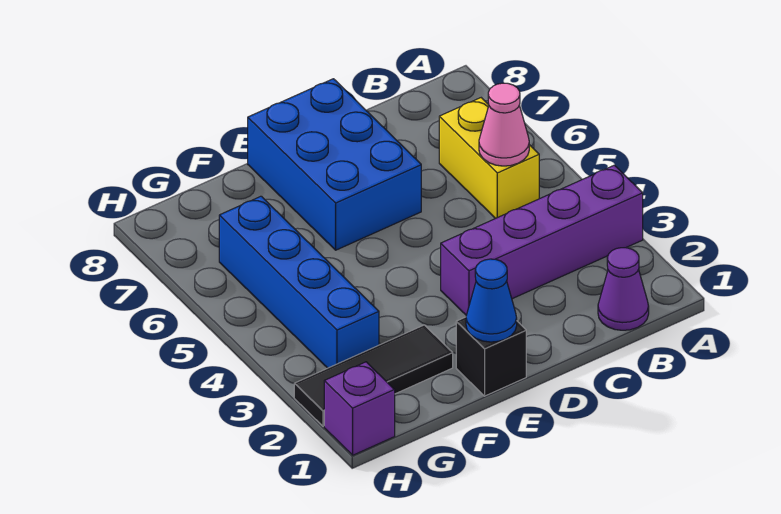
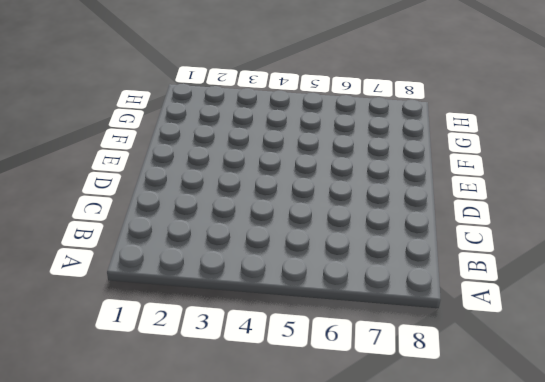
none -> purple 1x4 brick [441,165,643,315]
none -> purple 1x1 cone [598,248,649,330]

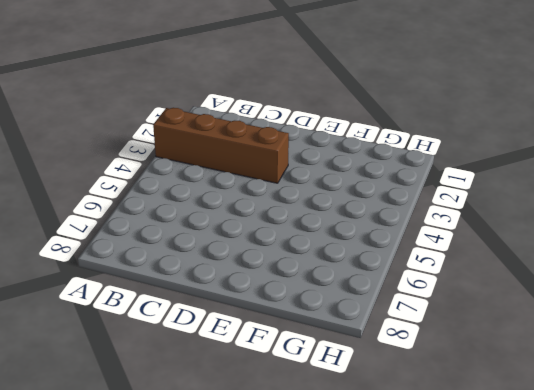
brown 1x4 brick [153,108,289,183] -> purple 1x4 brick [441,165,643,315]
none -> purple 1x1 cone [598,248,649,330]
none -> yellow 1x2 brick [439,98,539,219]

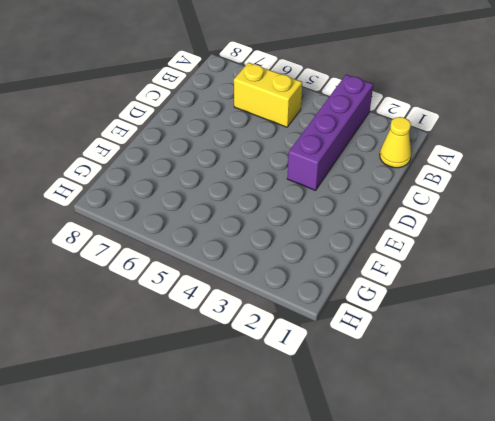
yellow 1x1 cone [380,117,411,168] -> purple 1x1 cone [598,248,649,330]
none -> blue 2x3 brick [248,79,421,250]
none -> black 1x1 brick [456,317,526,396]

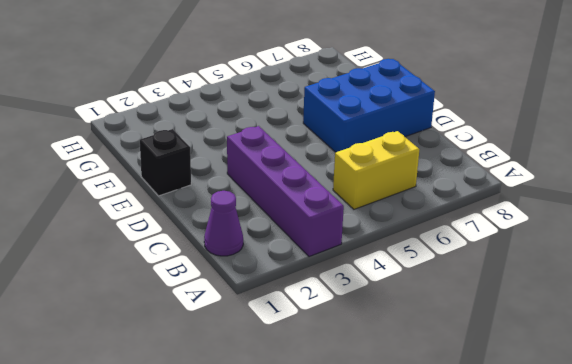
none -> black 1x3 tile [294,325,453,426]
none -> blue 1x4 brick [219,196,379,368]

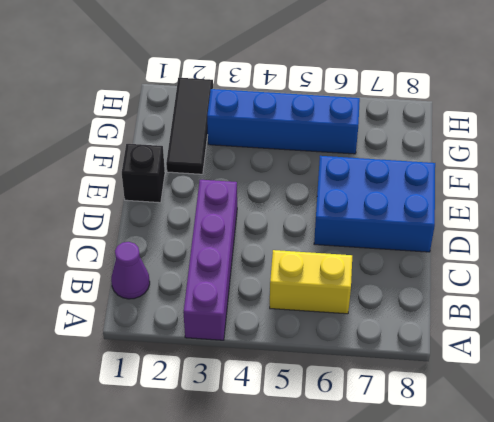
none -> purple 1x1 brick [324,362,395,455]
none -> pink 1x1 cone [479,83,529,166]

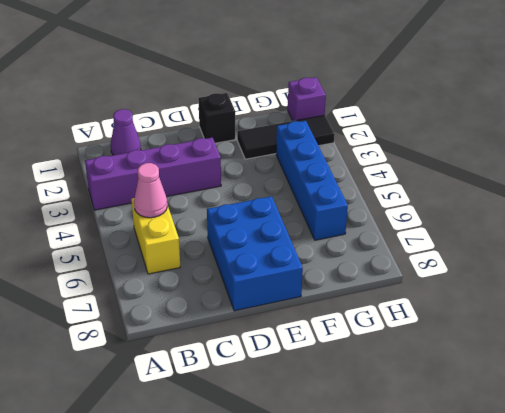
none -> blue 1x1 cone [466,259,517,342]

